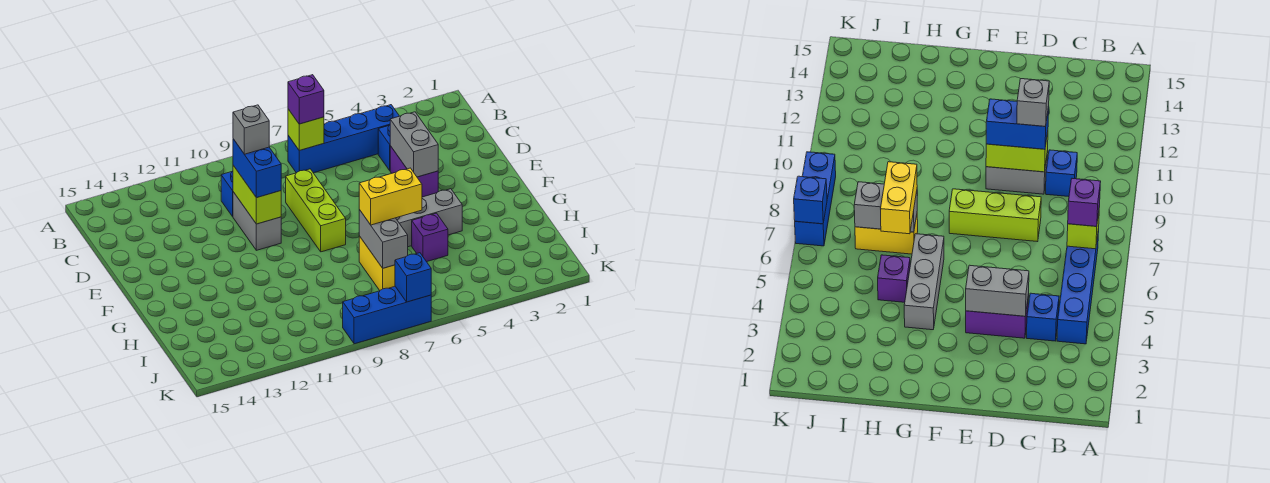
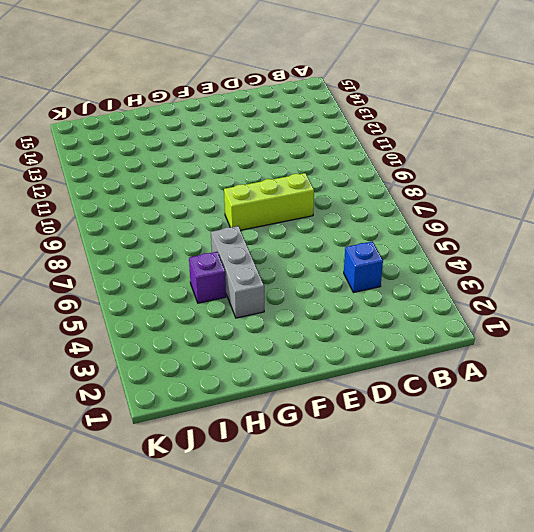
none -> blue 1x4 brick [288,105,399,173]
none -> blue 1x1 brick [221,171,233,216]
none -> purple 1x2 brick [390,146,438,197]

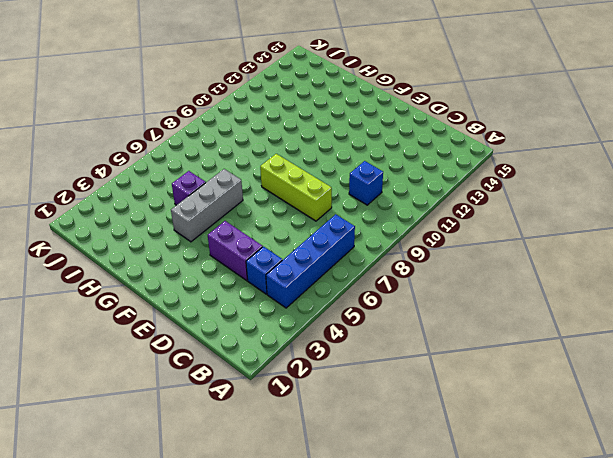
none -> grey 1x2 brick [233,192,281,250]
none -> yellow 1x2 brick [359,236,395,290]
none -> blue 1x3 brick [343,287,431,344]

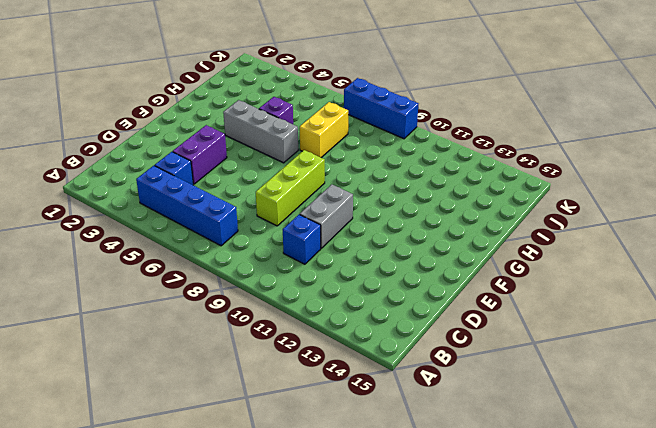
none -> lime 1x1 brick [288,109,324,150]
none -> grey 1x2 brick [390,112,438,177]
none -> lime 1x2 brick [233,165,281,224]

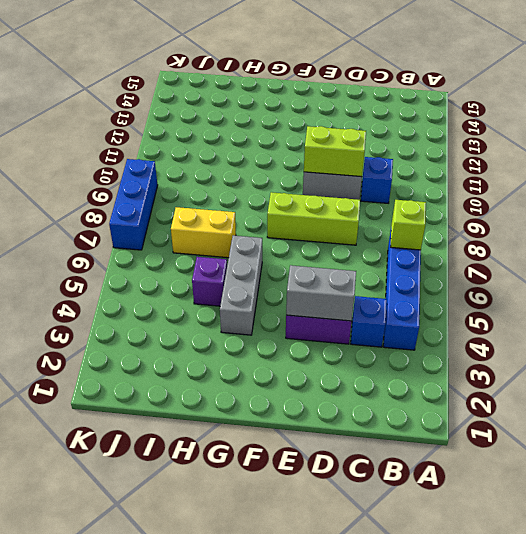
none -> grey 1x2 brick [359,210,408,268]
none -> blue 1x1 brick [395,253,431,302]
none -> purple 1x1 brick [288,75,324,124]

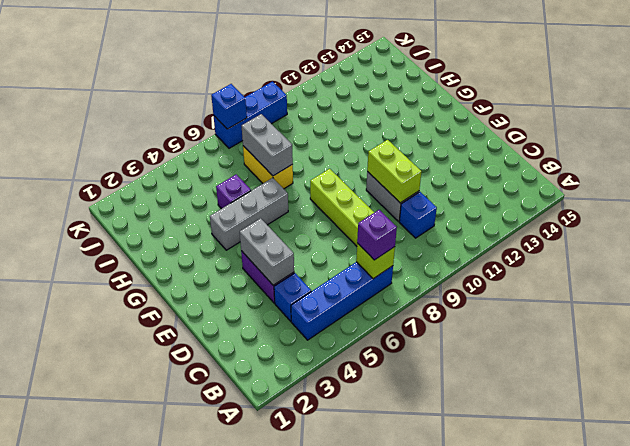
none -> blue 1x2 brick [233,139,281,198]
none -> yellow 1x2 brick [359,168,422,225]
none -> grey 1x1 brick [233,105,269,154]

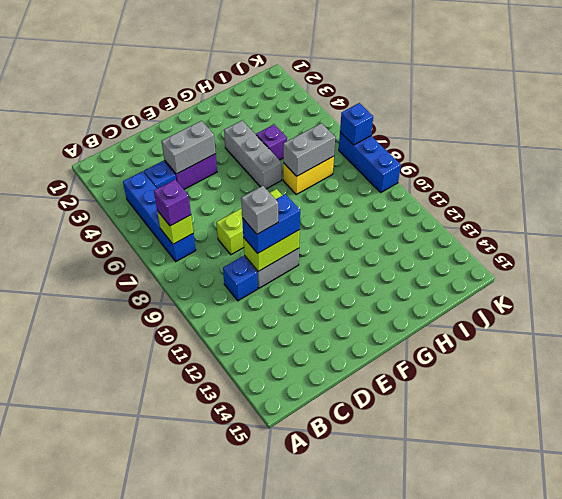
none -> yellow 1x2 brick [359,168,422,225]

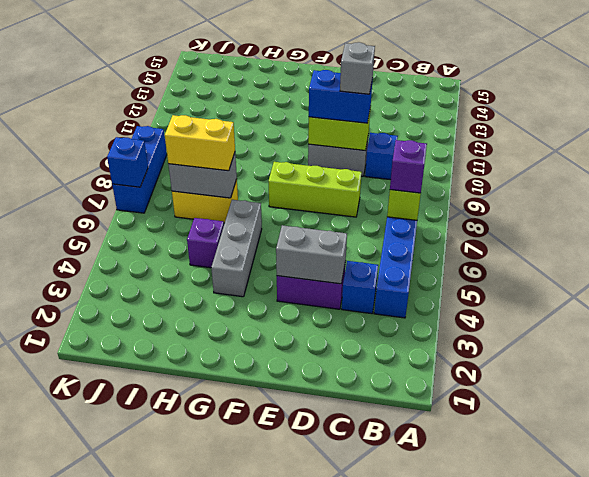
yellow 1x2 brick [165,115,235,171] -> yellow 1x2 brick turned to [359,168,422,225]

